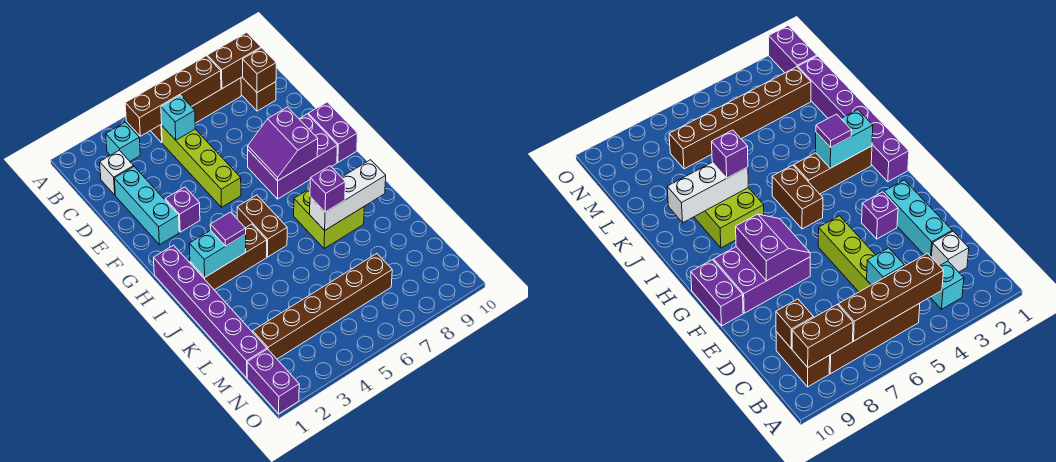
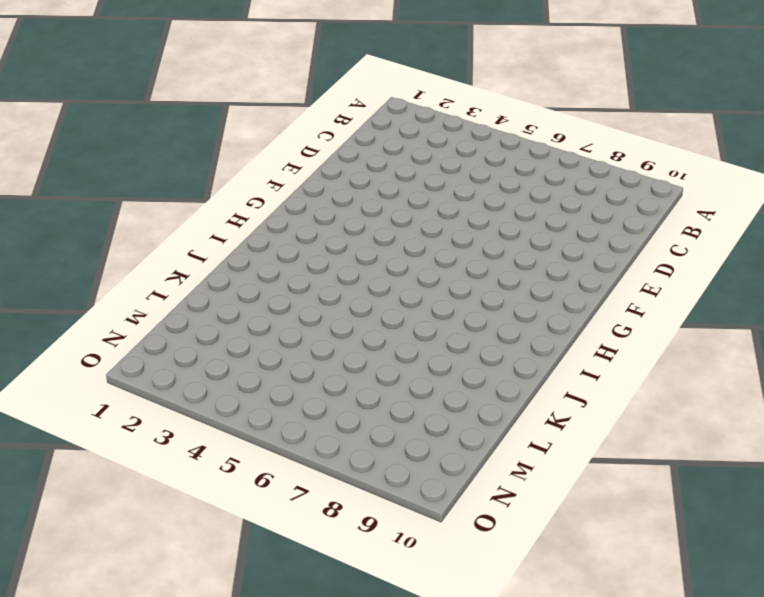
none -> cyan 1x1 brick [106,122,140,161]
none -> brown 1x4 brick [151,78,241,143]
none -> brown 1x2 brick [241,77,276,111]

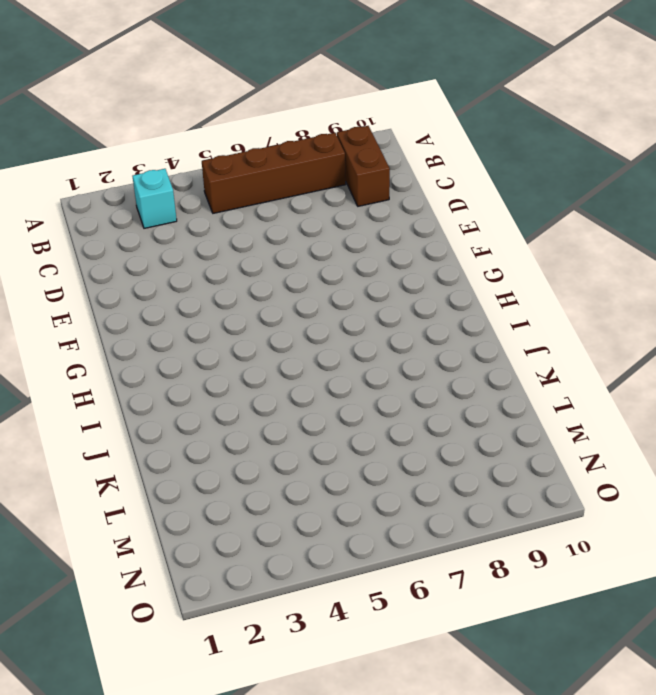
none -> white 1x1 brick [100,150,134,195]
none -> lime 1x4 brick [162,126,241,207]
none -> cyan 1x3 brick [114,167,179,245]

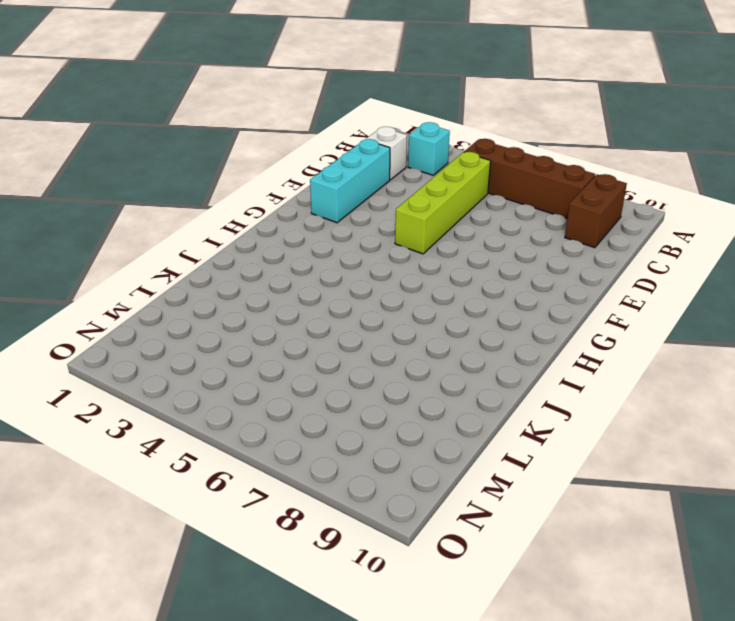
none -> purple 1x1 brick [165,187,200,232]
none -> purple 2x3 brick [248,114,337,199]
none -> purple 1x2 brick [308,102,358,162]

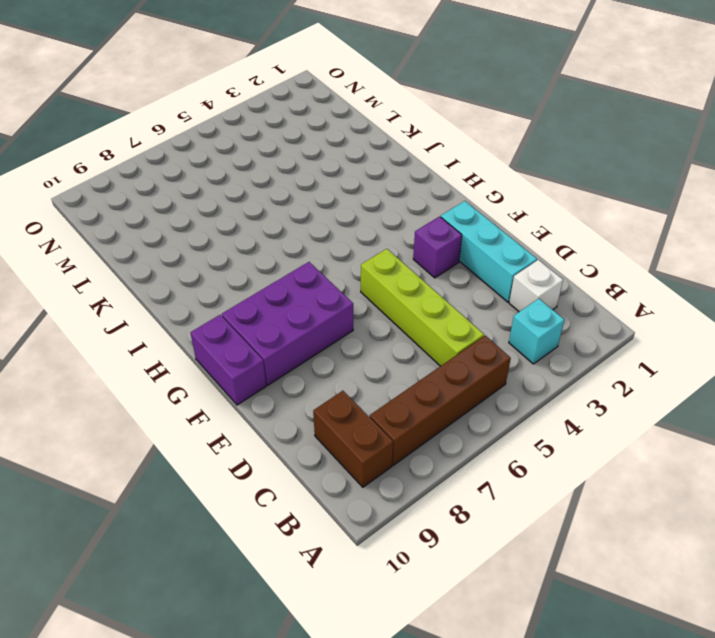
none -> purple 1x6 brick [154,245,267,378]
none -> brown 1x2 brick [237,195,287,257]
none -> brown 1x3 brick [190,224,267,290]

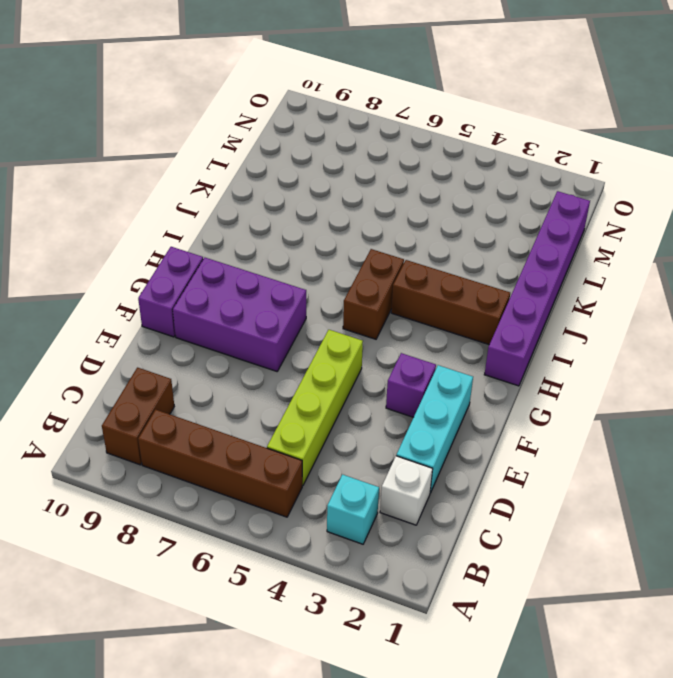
none -> lime 2x2 brick [294,189,365,248]
none -> brown 1x6 brick [253,254,392,359]
none -> purple 1x2 brick [247,349,299,414]

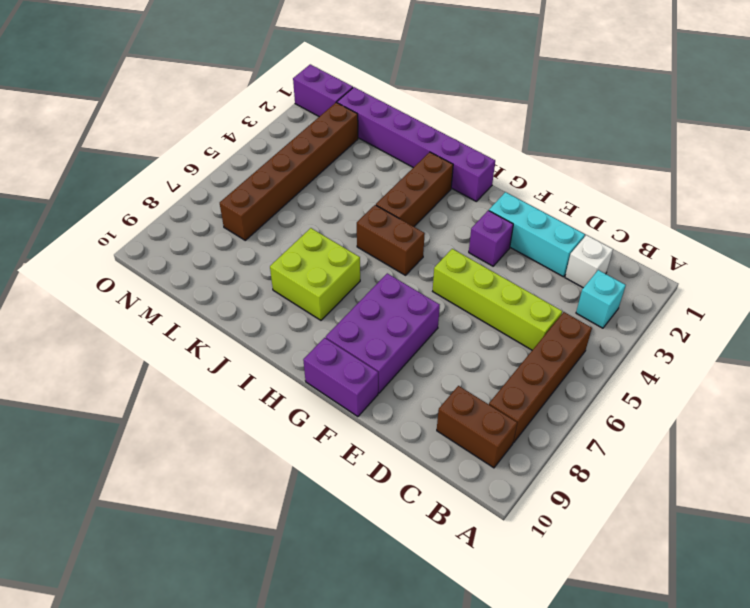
none -> brown 1x4 brick [125,56,221,136]
none -> brown 1x2 brick [207,32,261,89]
none -> cyan 1x1 brick [161,95,195,140]

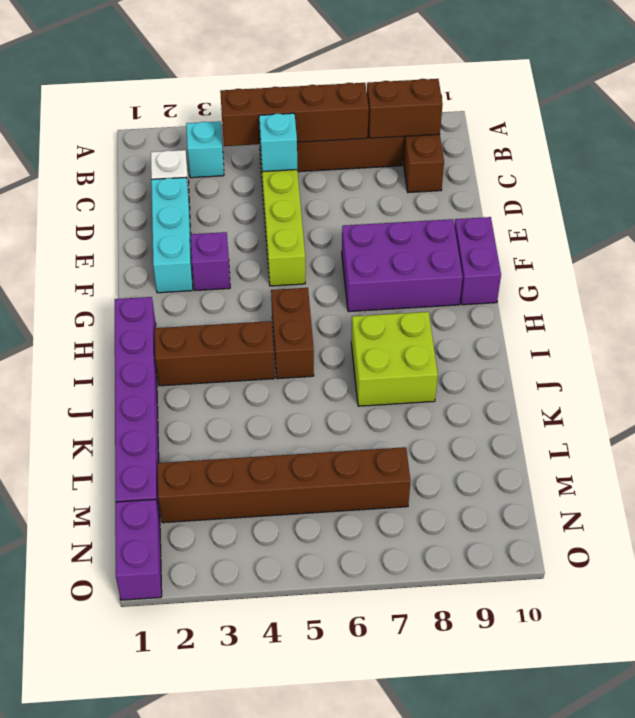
none -> brown 1x1 brick [243,48,276,92]
none -> purple 2x2 slope [248,107,318,181]
none -> cyan 1x2 brick [189,230,246,277]

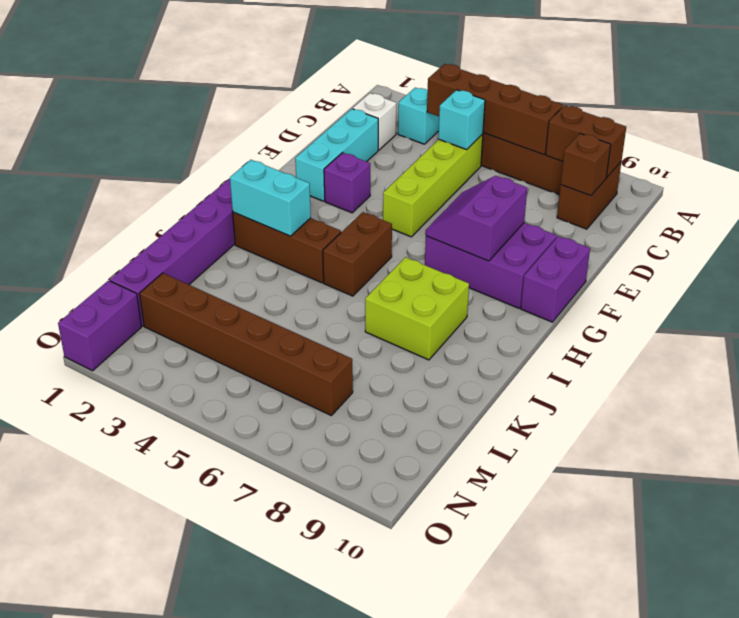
none -> white 1x3 brick [310,160,386,230]
none -> purple 1x1 tile [210,212,246,246]
none -> purple 1x1 brick [310,166,345,212]

